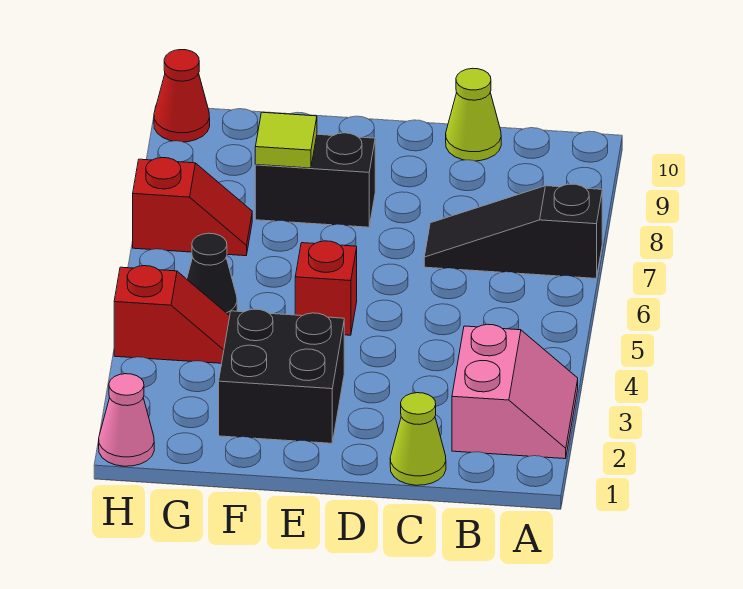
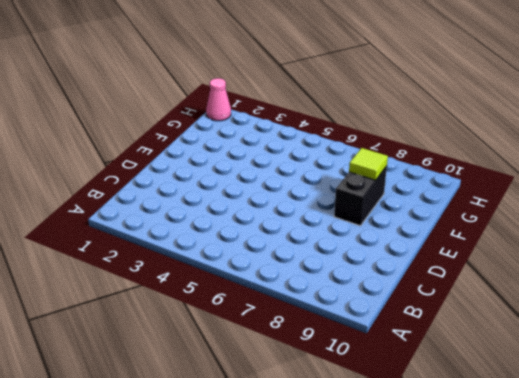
none -> pink 2x2 slope [452,324,578,459]
none -> black 1x3 slope [424,184,602,278]
none -> lime 1x1 cone [390,393,446,485]

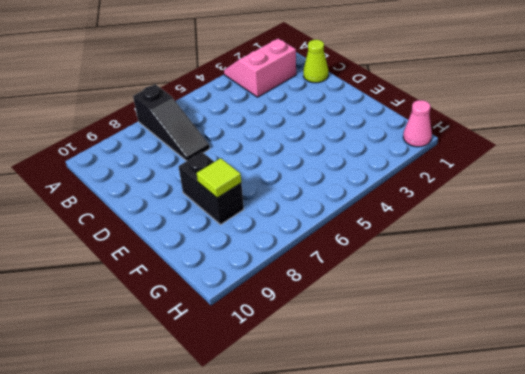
none -> lime 1x1 cone [446,68,501,161]
none -> black 2x2 brick [219,309,344,443]
none -> red 1x1 brick [295,241,357,335]

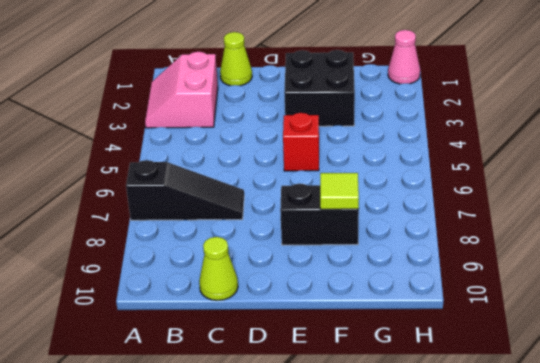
none -> red 1x2 slope [114,266,230,363]
none -> black 1x1 cone [187,233,237,316]
none -> red 1x2 slope [133,158,252,256]

